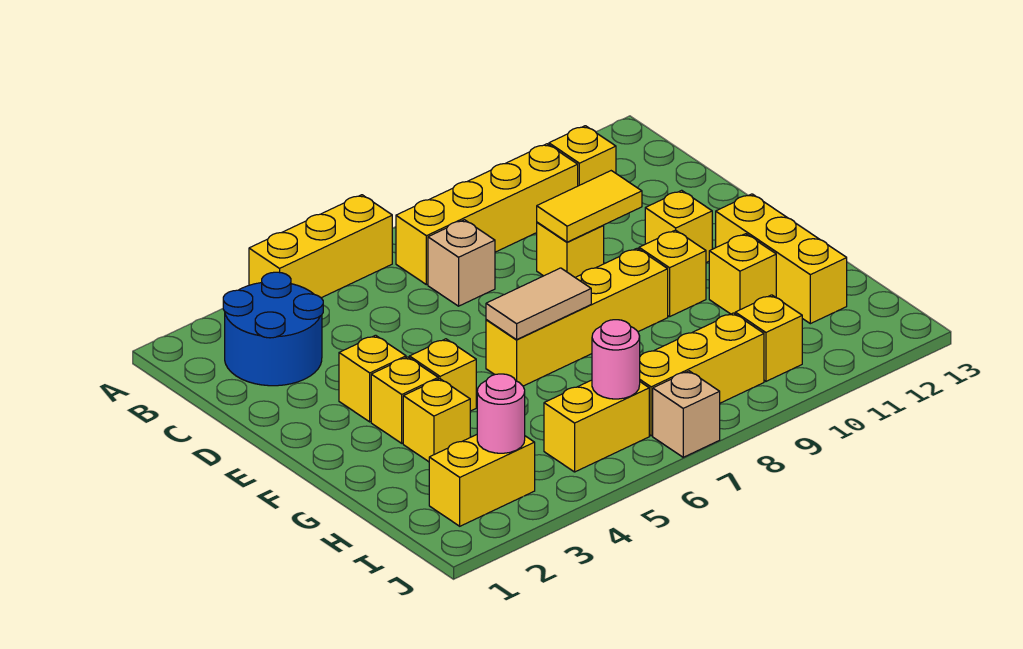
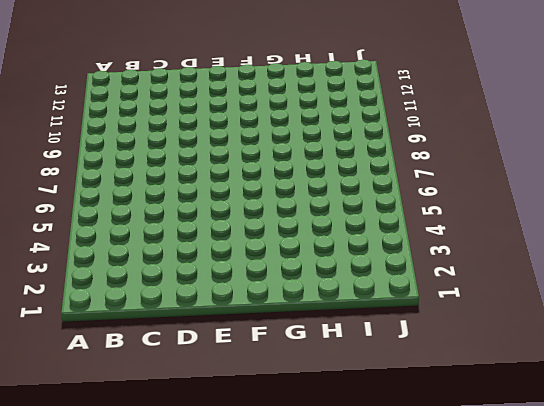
none -> yellow 1x3 brick [249,195,392,298]
none -> blue 2x2 round brick [223,272,323,386]
none -> yellow 1x4 brick [396,144,578,285]

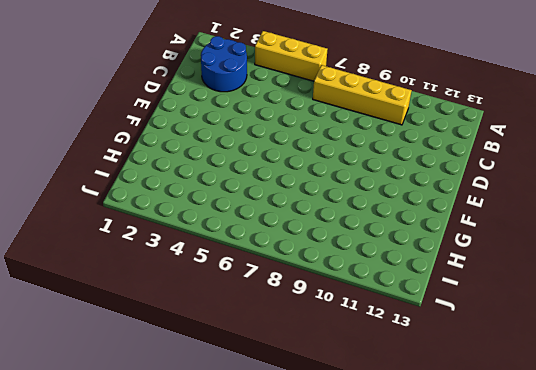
none -> yellow 1x1 brick [549,126,616,186]
none -> tan 1x1 brick [428,220,495,306]
none -> yellow 1x1 brick [537,222,604,277]

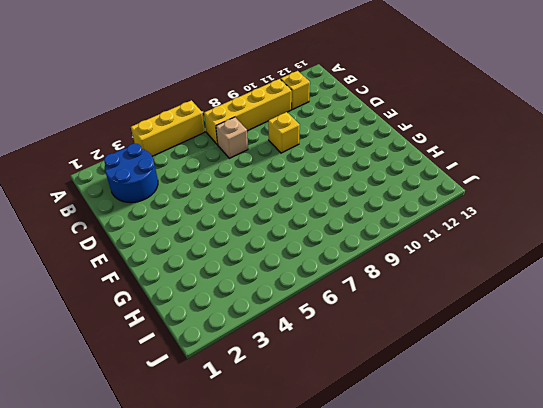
none -> yellow 1x1 brick [339,335,406,422]
none -> yellow 1x1 brick [645,190,712,263]
none -> yellow 1x1 brick [371,357,438,443]

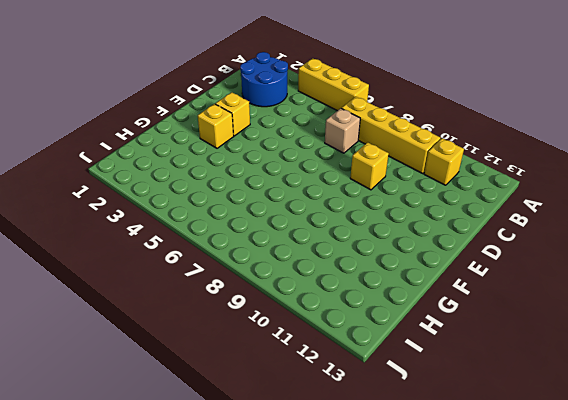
none -> yellow 1x1 brick [645,190,712,263]
none -> yellow 1x1 brick [409,339,476,411]
none -> yellow 1x4 brick [486,248,668,386]

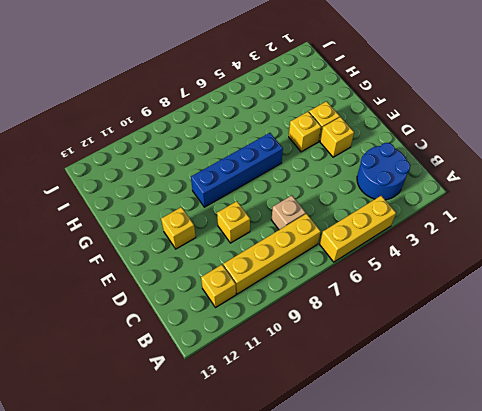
blue 1x4 brick [191,133,283,207] -> yellow 1x4 brick [486,248,668,386]
none -> yellow 1x1 brick [639,230,706,317]
none -> yellow 1x3 brick [716,194,847,324]
none -> yellow 1x1 brick [403,379,470,462]

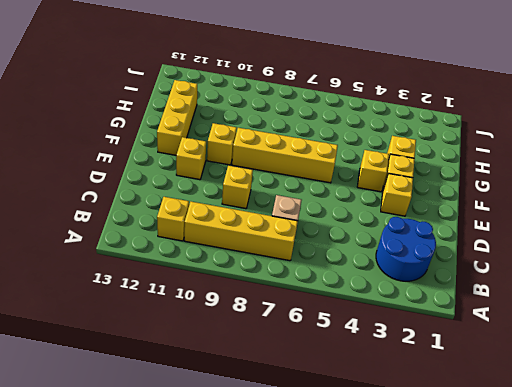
none -> yellow 1x3 brick [249,195,392,298]
none -> yellow 1x1 brick [709,234,776,314]
none -> yellow 1x2 brick [429,435,535,526]

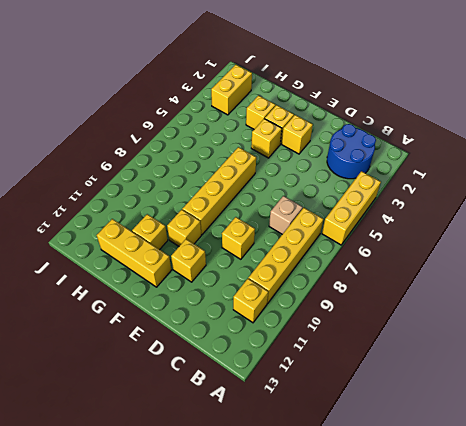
none -> yellow 1x2 brick [544,380,649,472]
none -> yellow 1x3 brick [640,313,764,436]
none -> yellow 1x1 brick [735,295,802,381]

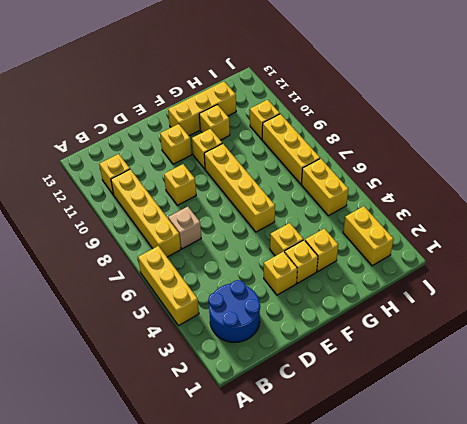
none -> tan 1x1 brick [653,371,720,457]
none -> yellow 1x2 tile [537,171,642,242]
none -> tan 1x2 tile [486,268,591,340]

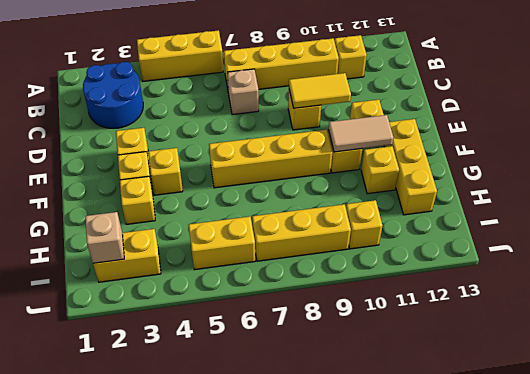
tan 1x2 tile [329,115,394,152] -> tan 1x2 tile moved to [486,268,591,340]
tan 1x1 brick [85,212,124,263] -> tan 1x1 brick moved to [653,371,720,457]
none -> pink 1x1 round brick [477,374,525,453]
none -> pink 1x1 round brick [592,320,640,399]

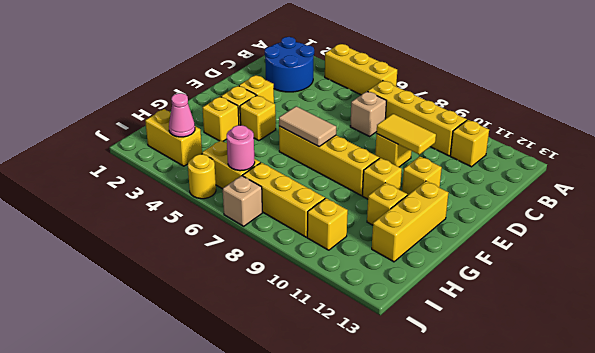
pink 1x1 cone [169,93,195,137] -> pink 1x1 round brick [477,374,525,453]
yellow 1x1 round brick [188,154,216,199] -> none

